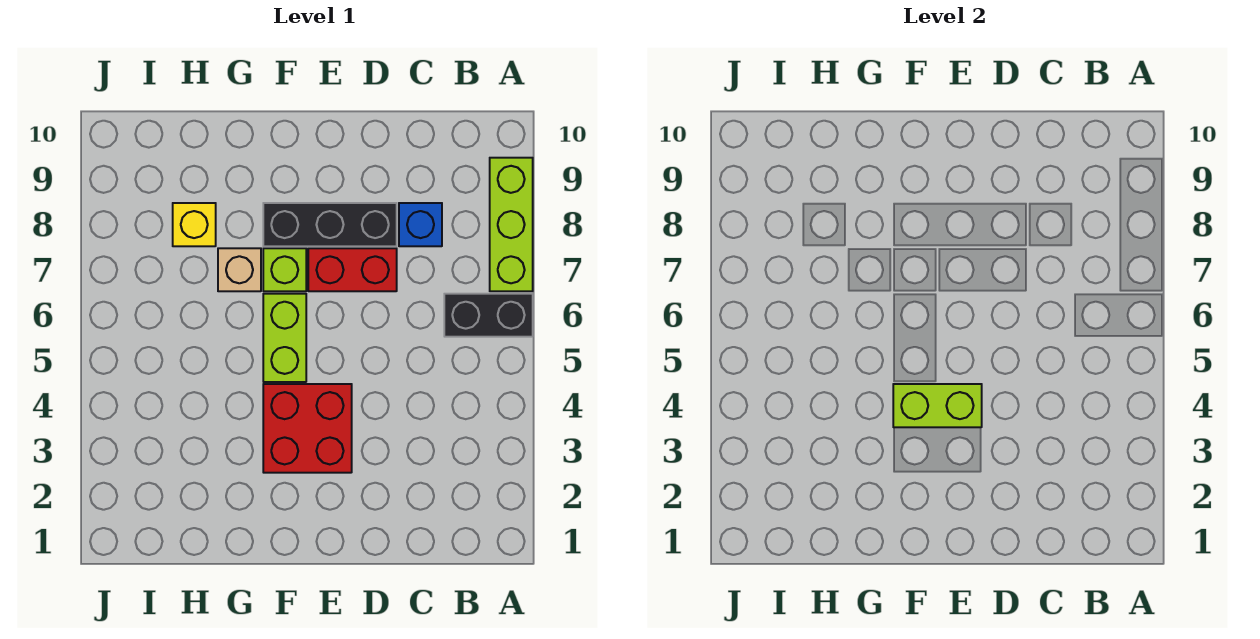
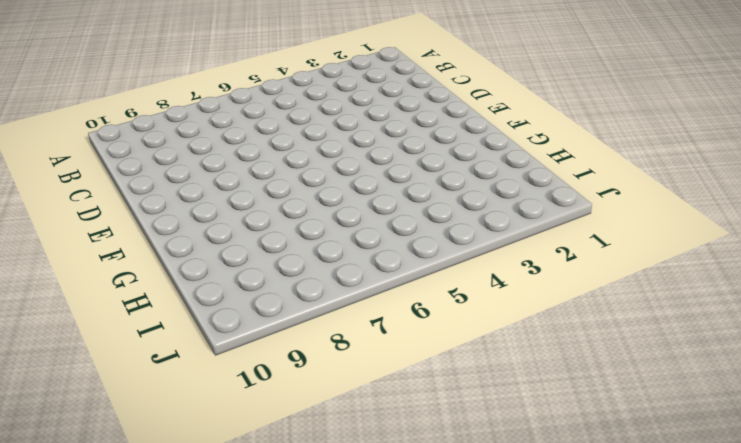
none -> black 1x2 brick [444,294,533,337]
none -> lime 1x3 brick [490,158,533,291]

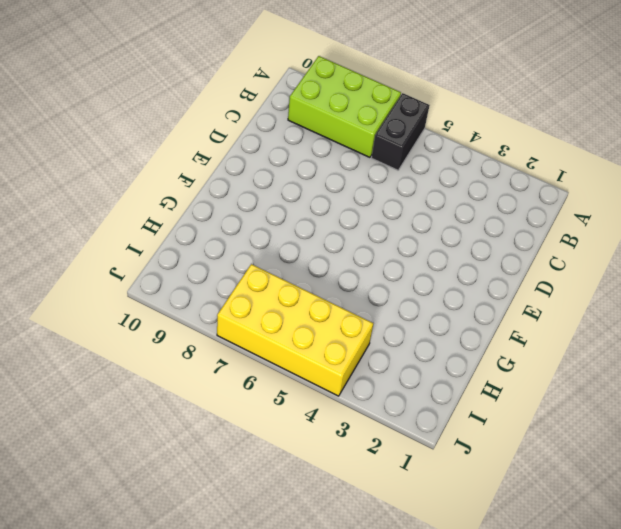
lime 2x3 brick [288,56,401,157] -> lime 1x3 brick [490,158,533,291]
yellow 2x4 brick [217,264,373,396] -> none
none -> blue 1x1 brick [399,203,442,246]
none -> red 1x2 brick [308,248,397,291]

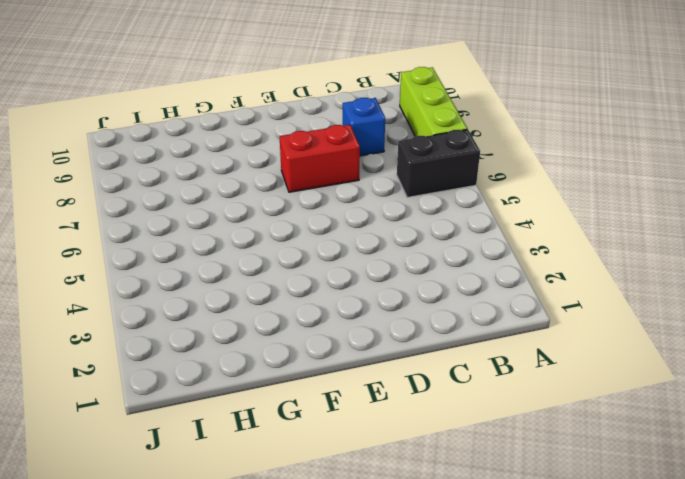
none -> black 1x3 brick [263,203,397,246]
none -> red 2x2 brick [263,384,352,473]

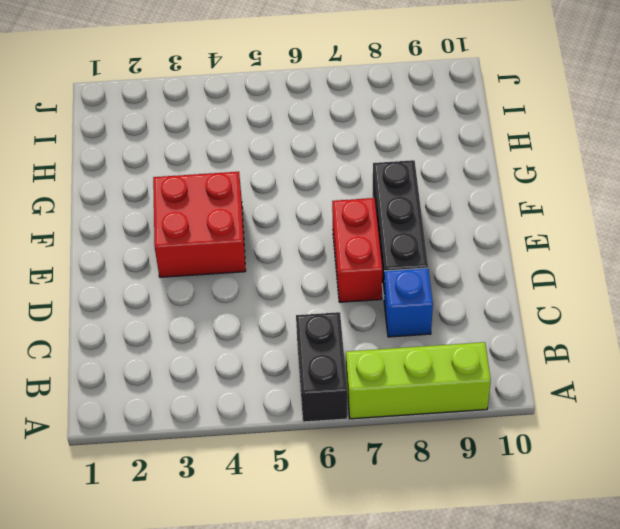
none -> lime 1x2 brick [263,294,306,382]
none -> lime 1x1 brick [263,248,306,291]

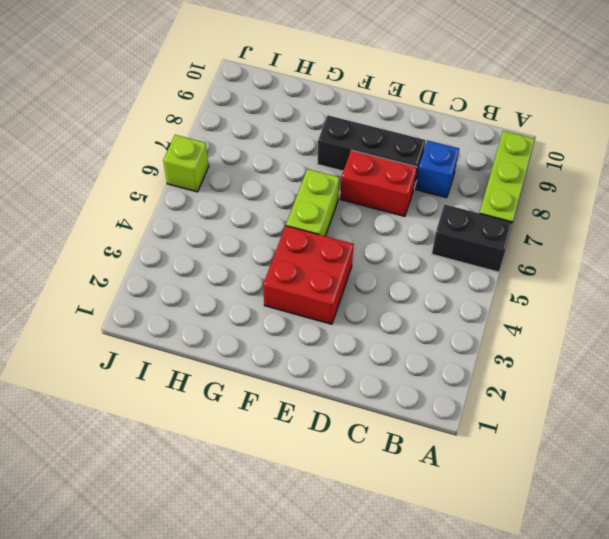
lime 1x1 brick [163,135,209,192] -> lime 1x1 brick moved to [263,248,306,291]
none -> tan 1x1 brick [218,248,261,291]
none -> yellow 1x1 brick [173,203,216,246]

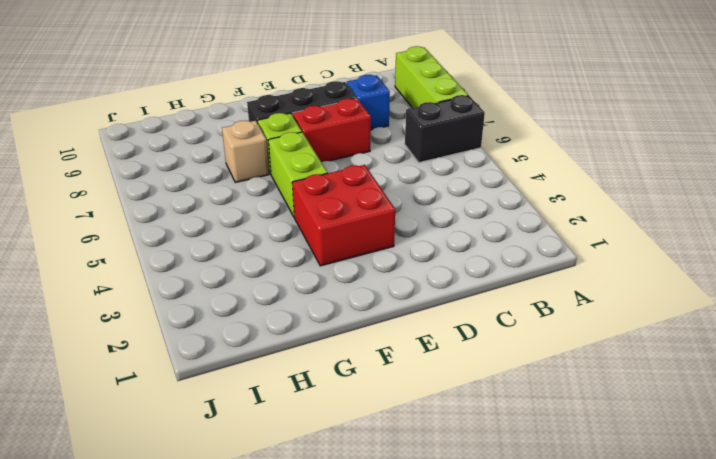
none -> yellow 1x1 brick [173,203,216,246]
none -> lime 1x2 brick [893,384,982,427]

